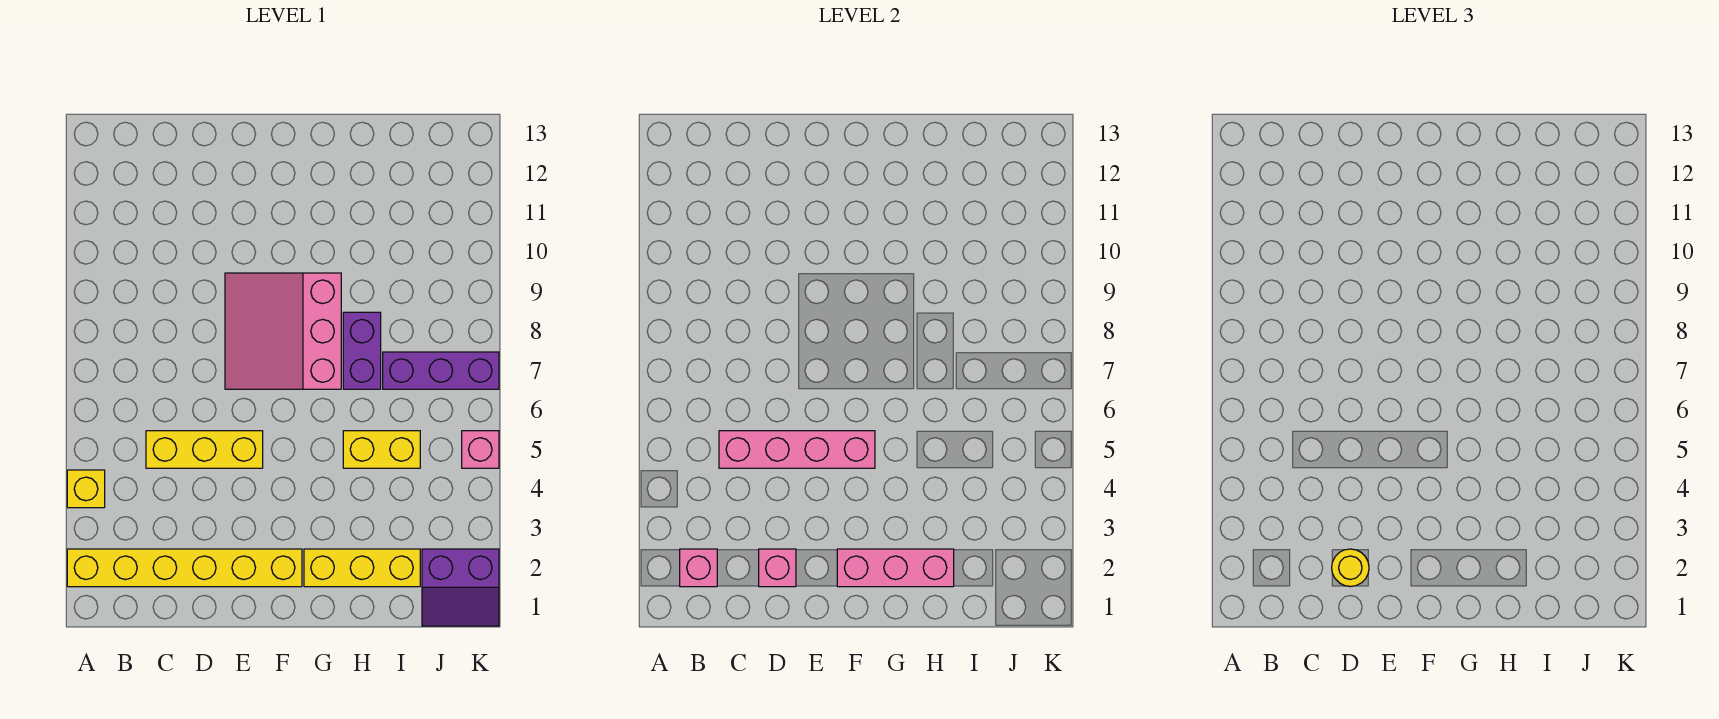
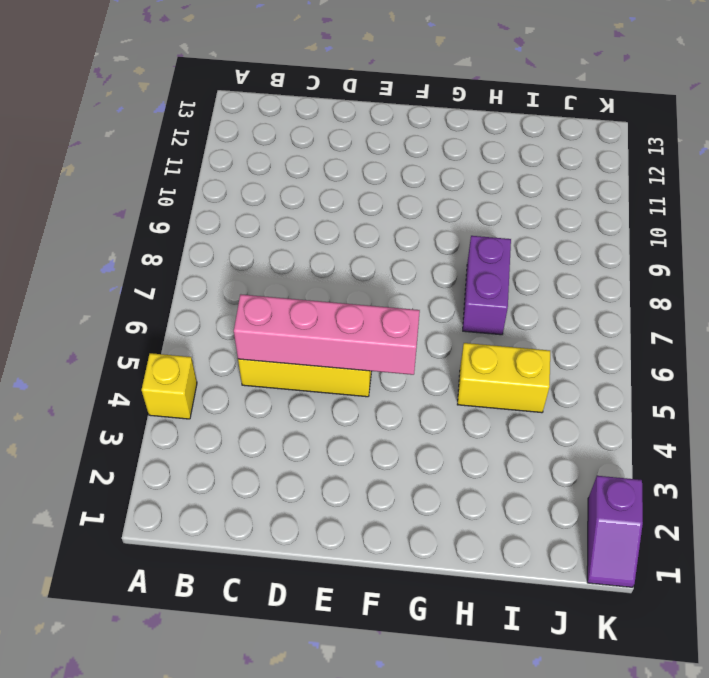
purple 1x2 slope [587,476,643,587] -> purple 2x2 slope [422,549,499,626]
none -> yellow 1x6 brick [67,549,302,587]
none -> pink 3x3 slope [225,273,341,389]
none -> yellow 1x3 brick [304,549,420,587]

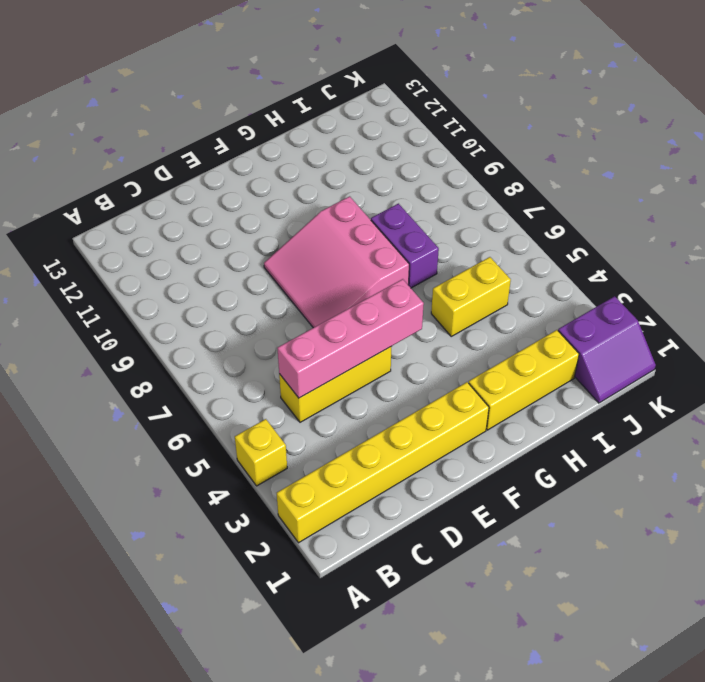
none -> purple 1x3 brick [383,352,499,389]
none -> pink 1x1 brick [462,431,499,468]
none -> pink 1x1 brick [680,549,717,587]

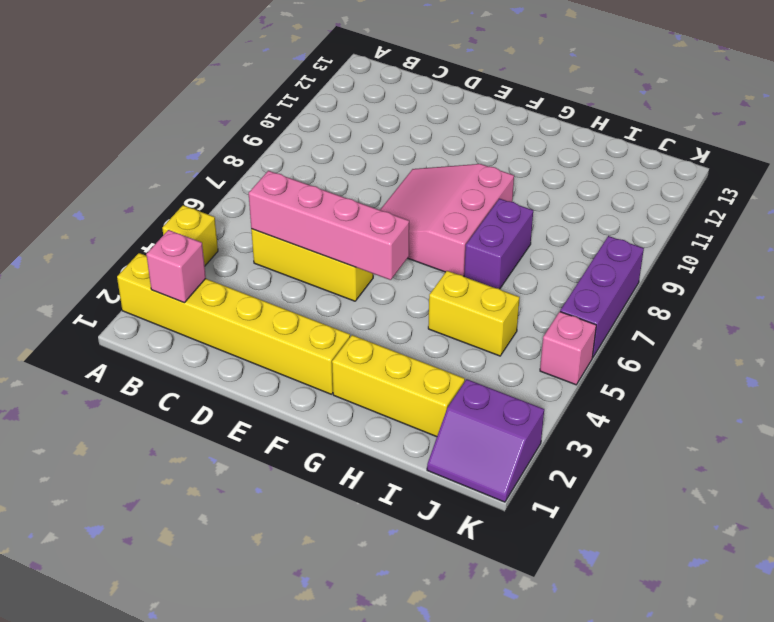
purple 1x3 brick [560,236,644,358] -> purple 1x3 brick turned to [383,352,499,389]
none -> pink 1x1 brick [759,549,796,587]
none -> pink 1x3 brick [837,549,954,587]
none -> yellow 1x1 round brick [1332,549,1369,587]

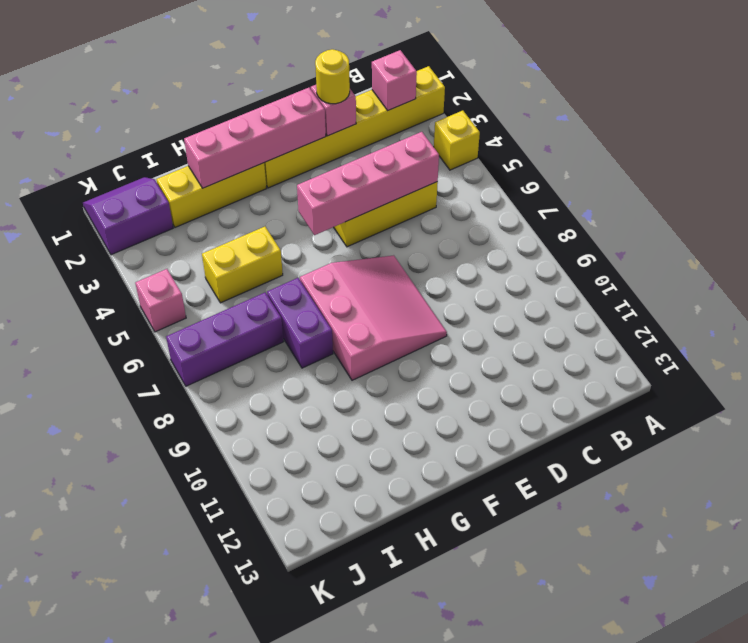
pink 1x4 brick [184,88,326,188] -> pink 1x3 brick [837,549,954,587]

